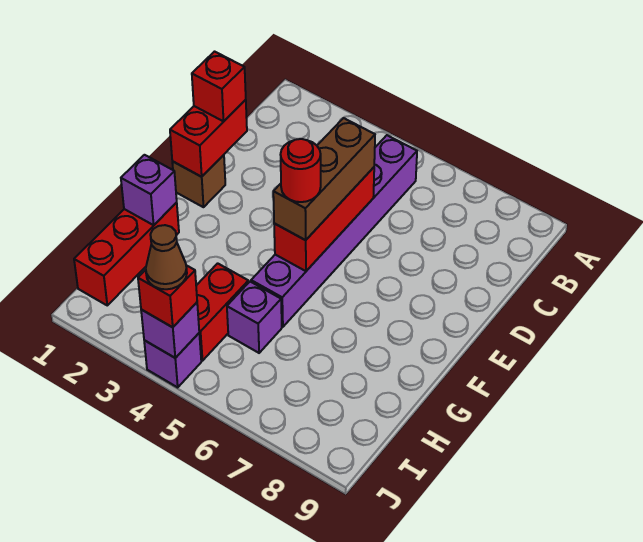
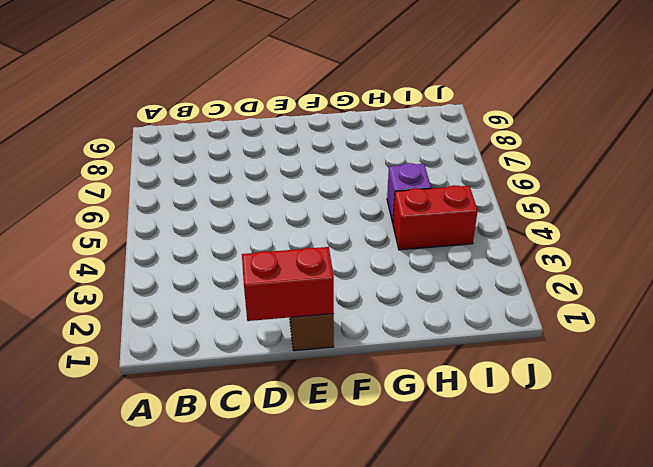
none -> purple 1x6 brick [251,135,417,327]
none -> red 1x3 brick [74,203,179,305]
none -> purple 1x1 brick [144,333,201,387]

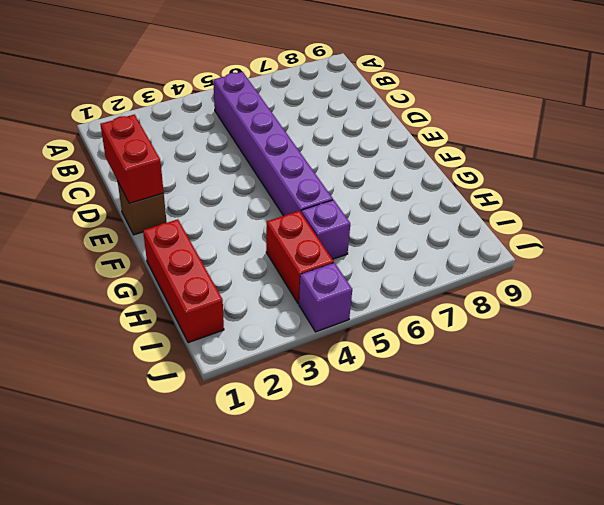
none -> red 1x3 brick [274,167,374,271]
none -> purple 1x1 brick [121,155,177,225]
none -> purple 1x1 brick [141,303,199,358]

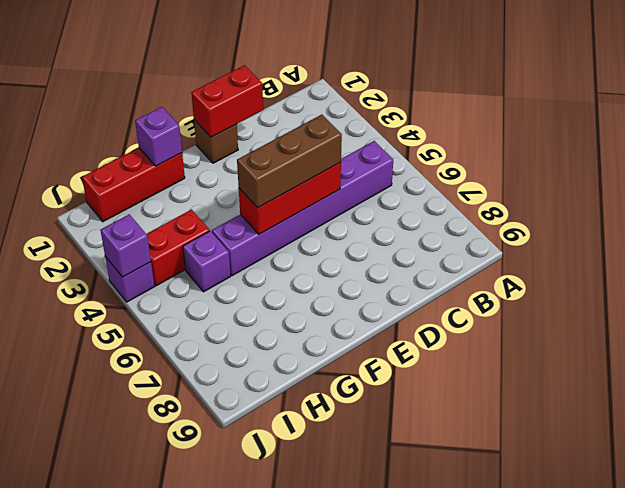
none -> red 1x1 brick [192,52,246,121]
none -> red 1x1 brick [138,265,197,327]
none -> red 1x1 round brick [281,139,321,202]

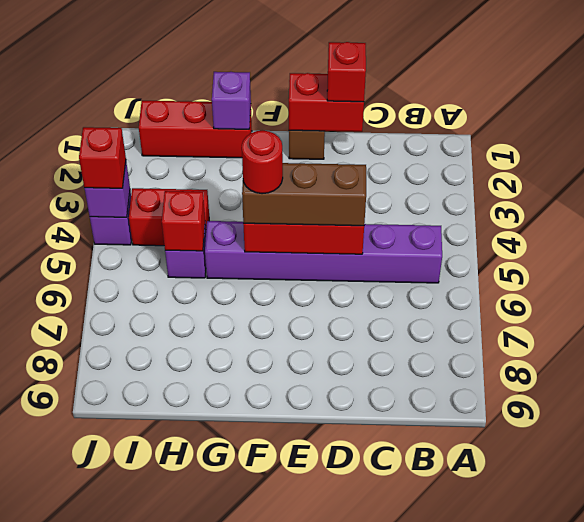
red 1x1 brick [162,191,205,251] -> none
none -> brown 1x1 cone [146,225,187,289]

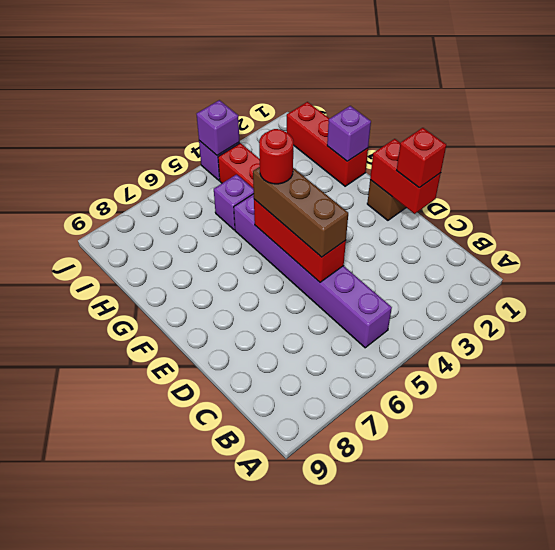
none -> red 1x1 brick [138,265,197,327]
none -> brown 1x1 cone [146,225,187,289]

